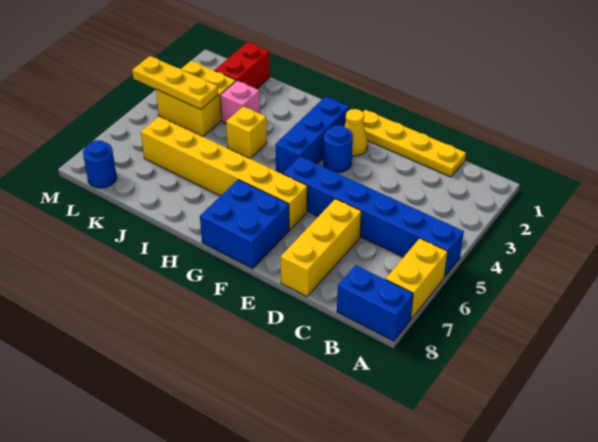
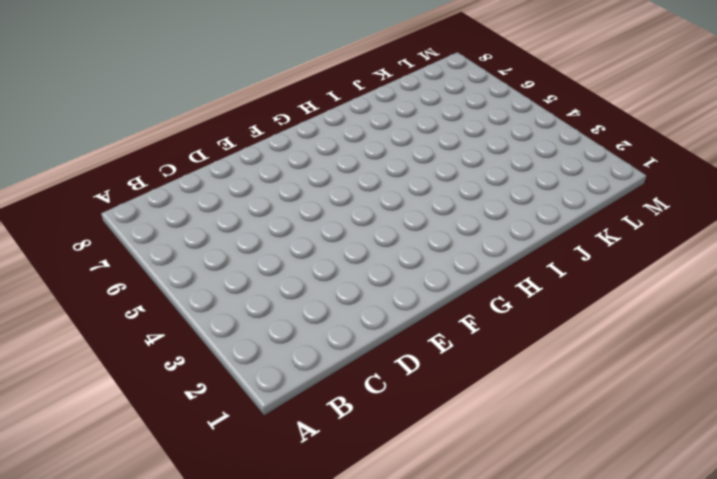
none -> blue 1x6 brick [283,156,464,277]
none -> yellow 1x2 brick [386,238,448,319]
none -> blue 1x2 brick [337,265,413,341]

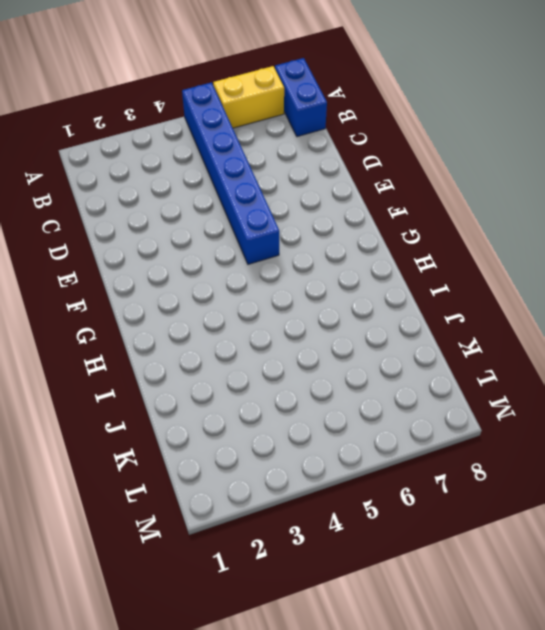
none -> yellow 1x4 plate [363,110,466,177]
none -> yellow 1x3 brick [281,199,361,296]
none -> yellow 1x1 cone [344,109,368,156]

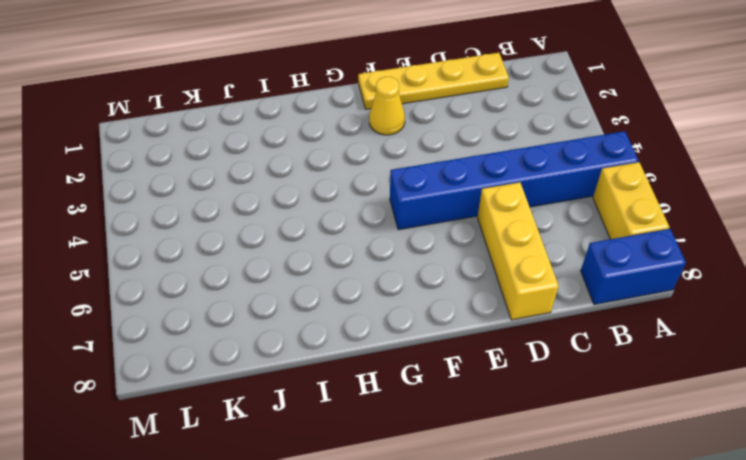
none -> blue 1x1 round brick [323,125,353,173]
none -> yellow 1x6 brick [141,116,307,230]
none -> blue 2x2 brick [200,180,289,269]

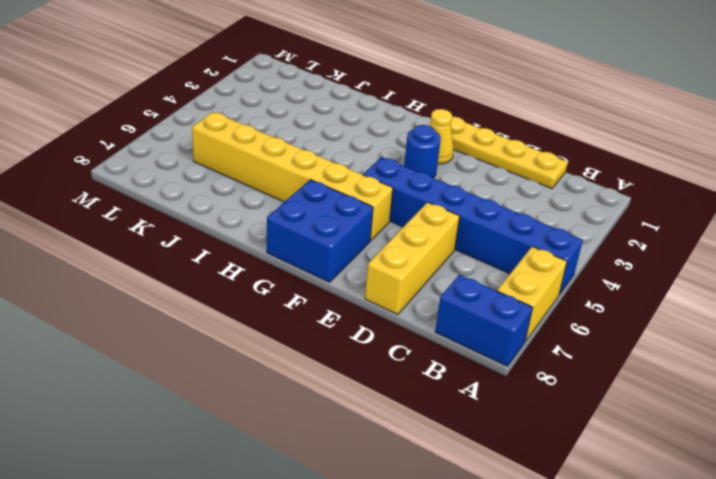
none -> blue 1x3 brick [275,96,349,174]
none -> yellow 1x1 brick [226,106,267,159]
none -> pink 1x1 brick [220,81,260,123]

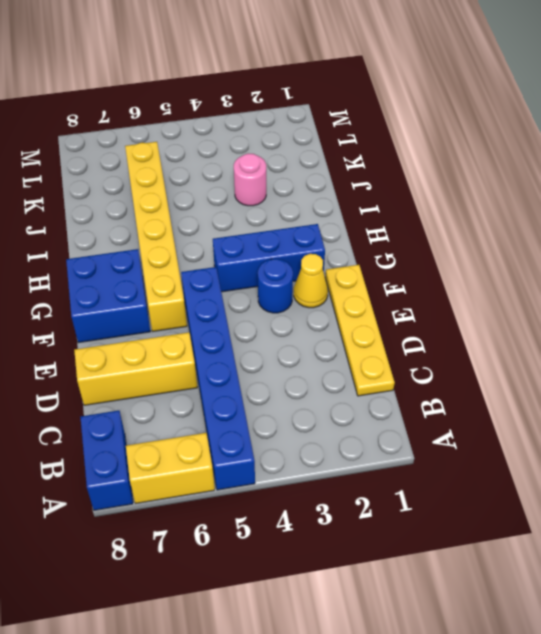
pink 1x1 round brick [234,154,266,206] -> pink 1x1 brick [220,81,260,123]
none -> yellow 1x1 brick [226,106,267,159]
none -> red 1x2 brick [215,42,270,89]
none -> yellow 2x2 brick [156,60,236,136]

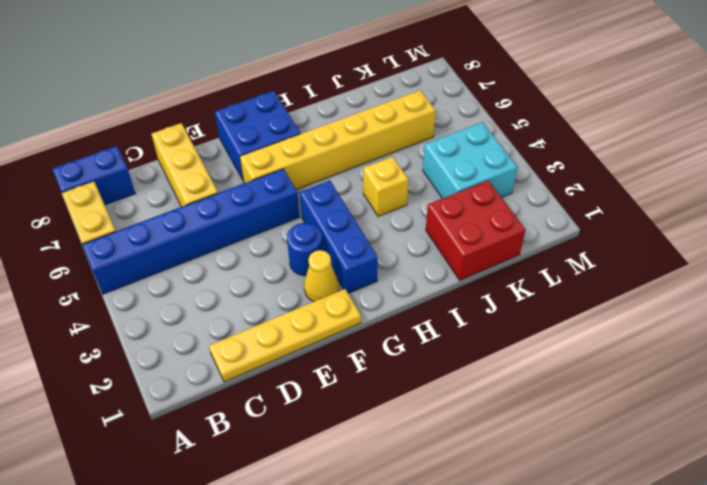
red 2x2 brick [426,180,525,280] -> red 1x2 brick [215,42,270,89]
cyan 2x2 brick [423,122,517,199] -> yellow 2x2 brick [156,60,236,136]
none -> pink 1x1 brick [220,81,260,123]
none -> blue 1x1 round brick [83,140,117,188]
none -> yellow 1x3 plate [132,56,218,110]

